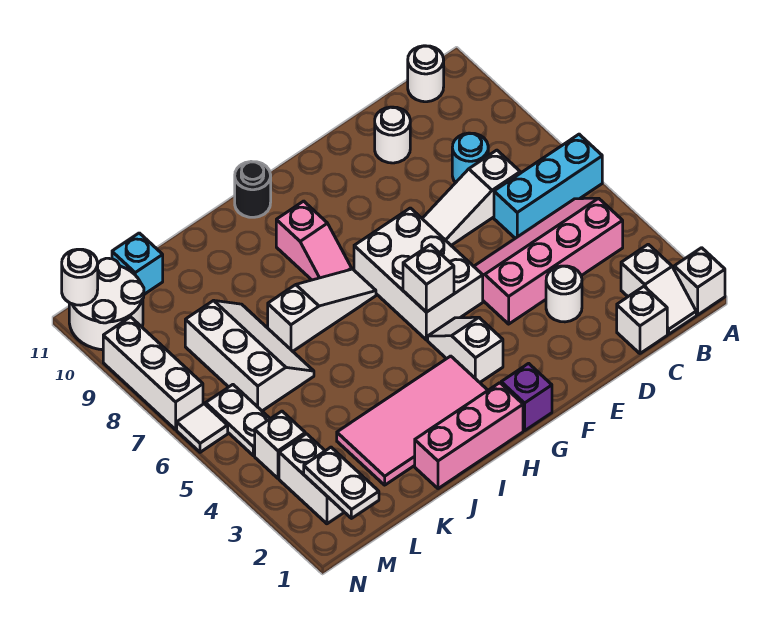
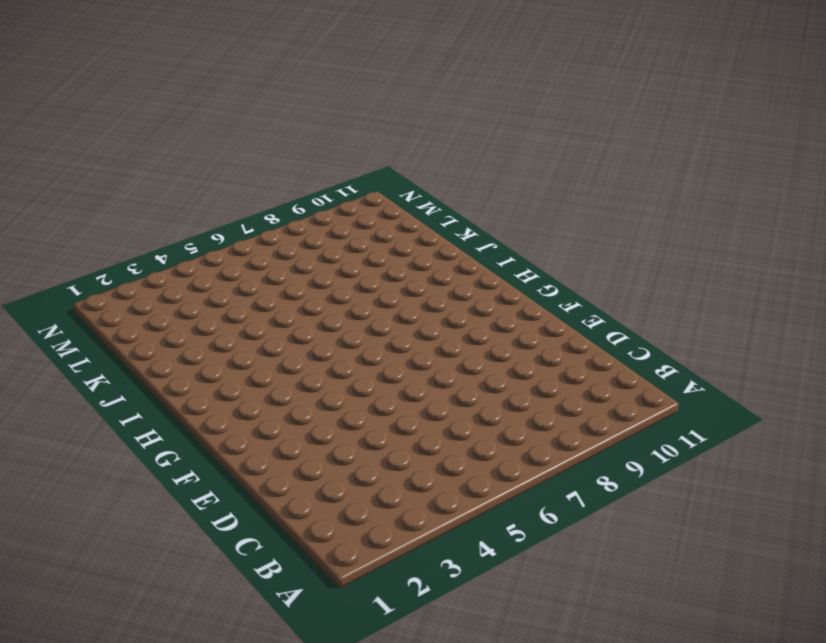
none -> white 1x1 brick [674,248,725,315]
none -> cyan 1x3 brick [494,134,602,238]
none -> white 1x2 slope [621,244,696,334]

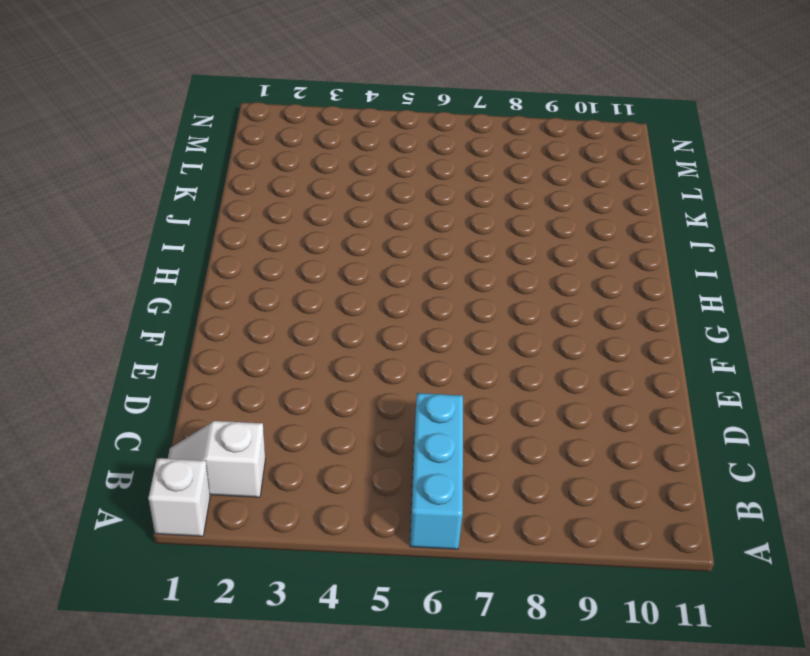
none -> pink 2x4 slope [474,198,623,324]
none -> white 1x1 round brick [408,46,444,102]
none -> white 1x1 brick [617,286,667,353]

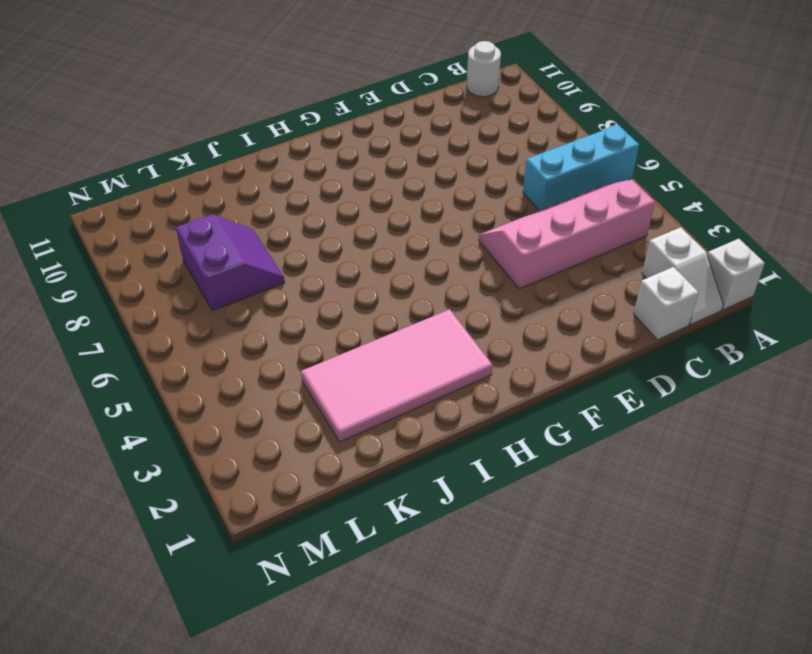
purple 2x2 slope [176,214,285,311] -> white 2x3 slope [185,300,314,411]
none -> white 1x3 slope [422,150,520,245]
none -> cyan 1x1 round brick [452,133,488,183]
none -> white 1x1 round brick [546,266,582,322]

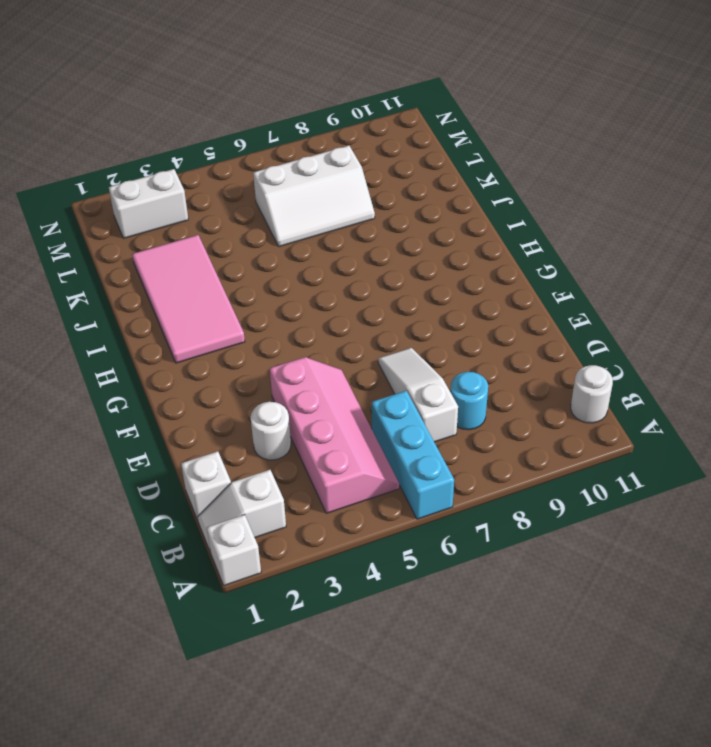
none -> white 1x1 round brick [375,107,410,163]
none -> white 2x3 brick [354,208,483,340]
none -> purple 1x1 brick [501,363,552,431]

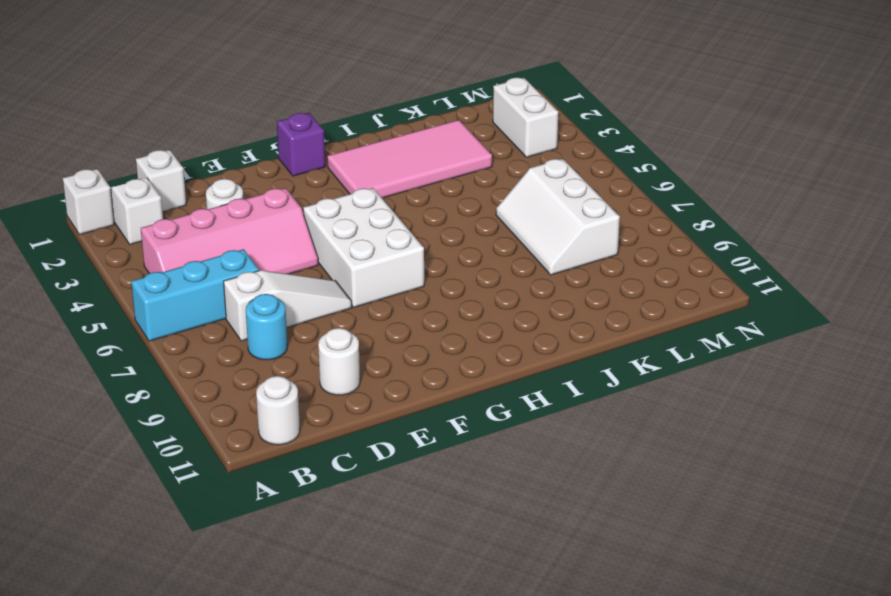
none -> white 1x2 slope [428,317,503,382]
none -> pink 1x3 brick [415,383,523,489]
none -> white 1x3 slope [268,269,376,351]

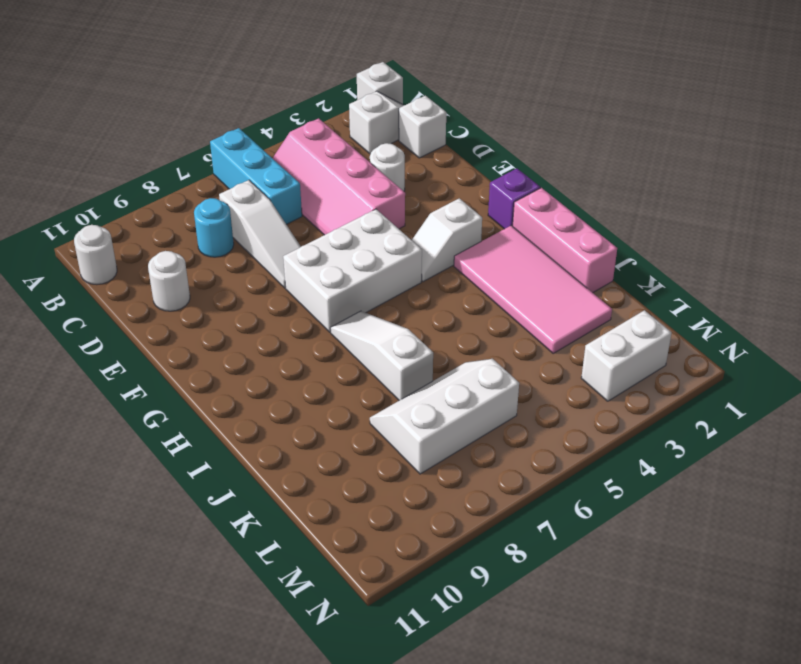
none -> pink 1x2 slope [276,201,352,280]
none -> black 1x1 round brick [235,162,271,217]
none -> cyan 1x1 brick [112,233,163,294]

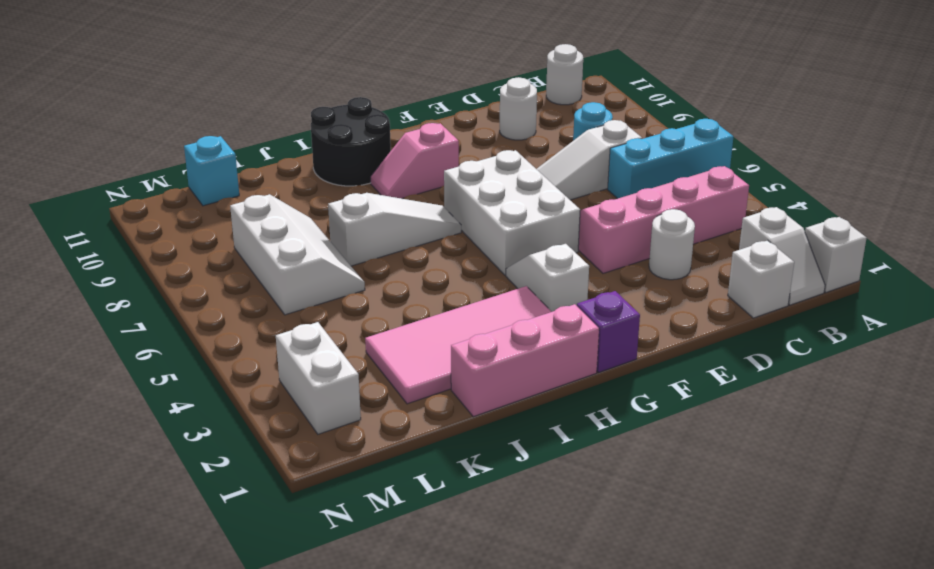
pink 1x2 slope [371,123,459,199] -> pink 1x2 slope turned to [276,201,352,280]
black 2x2 round brick [311,97,391,186] -> black 1x1 round brick [235,162,271,217]
none -> white 1x1 brick [255,411,305,478]
none -> white 1x2 plate [206,385,270,456]
none -> white 2x2 round brick [69,258,144,350]

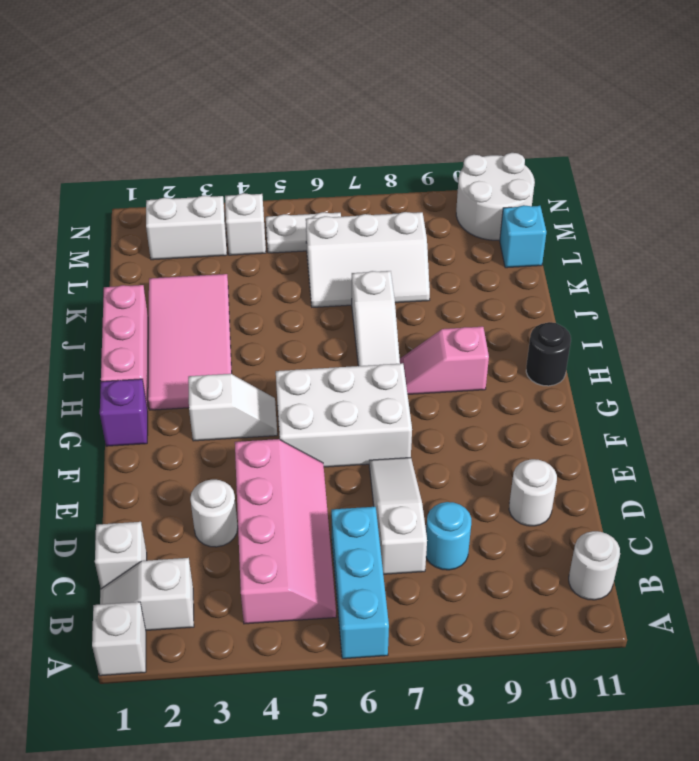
none -> white 1x1 tile [177,404,228,452]
none -> white 1x3 brick [103,317,203,430]
none -> white 1x1 brick [403,245,454,312]

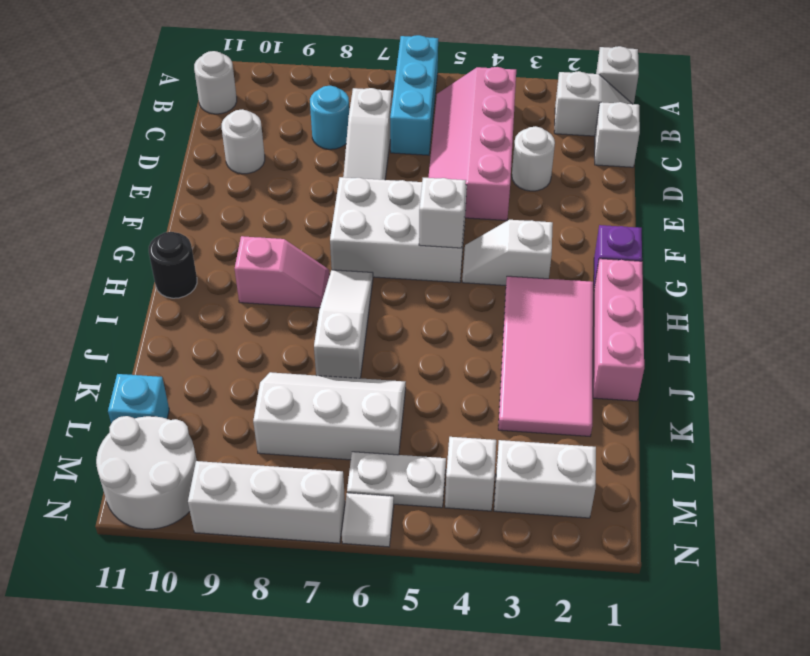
none -> white 1x2 plate [304,447,379,518]
none -> white 1x1 round brick [62,249,98,305]

